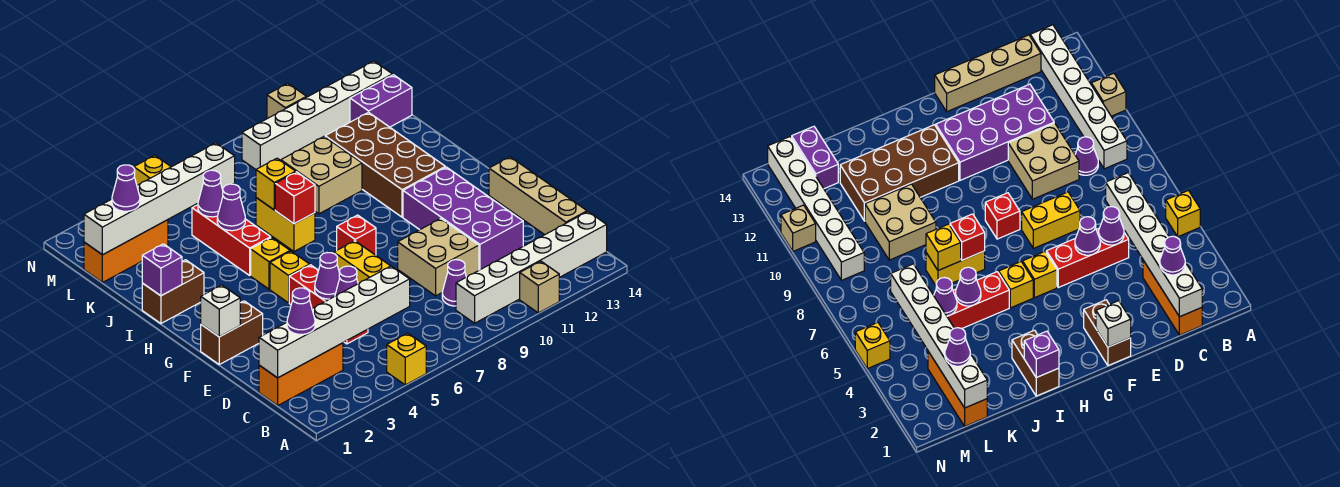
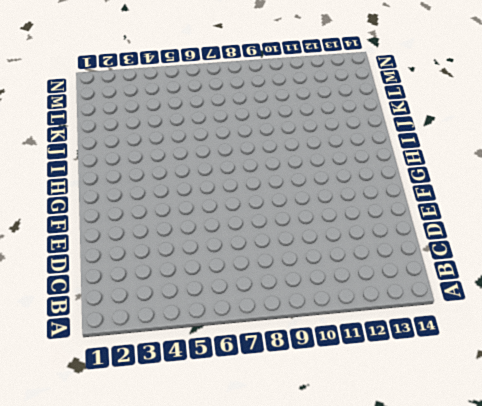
none -> yellow 1x1 brick [387,333,426,385]
none -> tan 1x1 brick [520,261,559,313]
none -> white 1x6 brick [456,212,607,323]
none -> orange 1x3 brick [259,343,343,405]

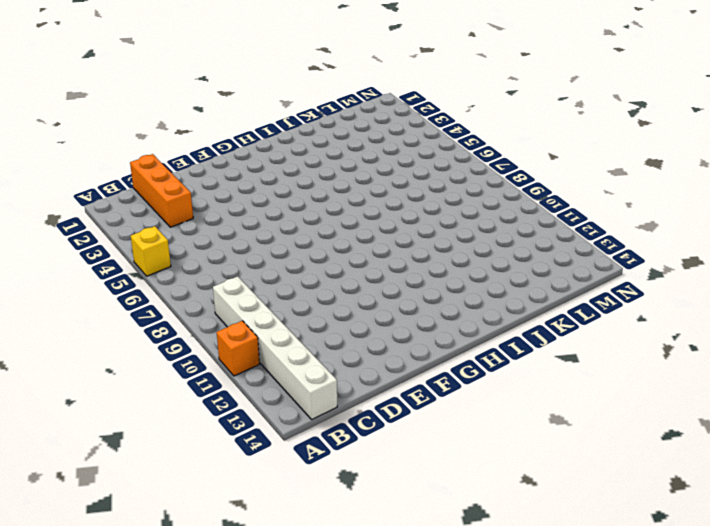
orange 1x1 brick [217,321,259,376] -> tan 1x1 brick [520,261,559,313]
none -> purple 1x1 cone [442,260,466,306]
none -> tan 1x4 brick [489,157,587,235]
none -> red 1x3 brick [289,265,368,344]
none -> tan 2x2 brick [398,219,479,296]

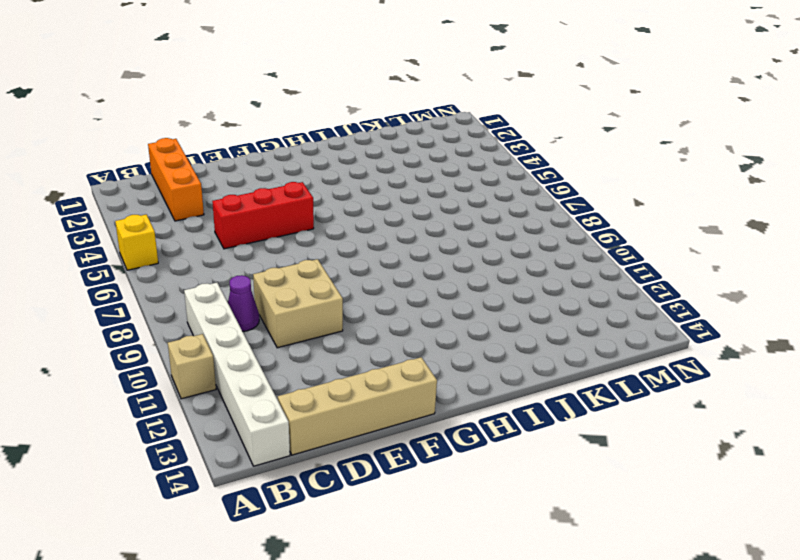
none -> purple 2x4 brick [403,167,523,270]
none -> yellow 1x2 brick [334,241,390,284]
none -> brown 1x2 brick [201,301,263,364]
none -> yellow 1x1 brick [270,251,310,303]

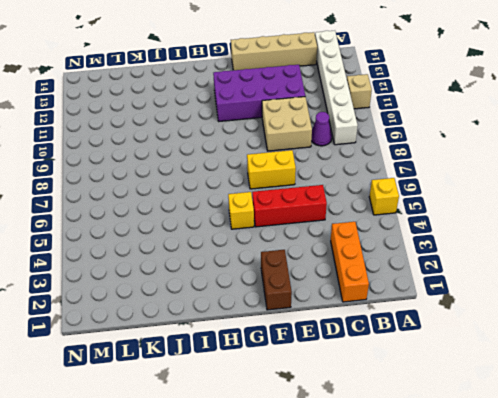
none -> red 1x1 brick [337,215,376,255]
none -> yellow 1x1 brick [251,238,290,289]
none -> brown 2x4 brick [325,112,445,217]
none -> brown 1x2 brick [142,260,204,323]

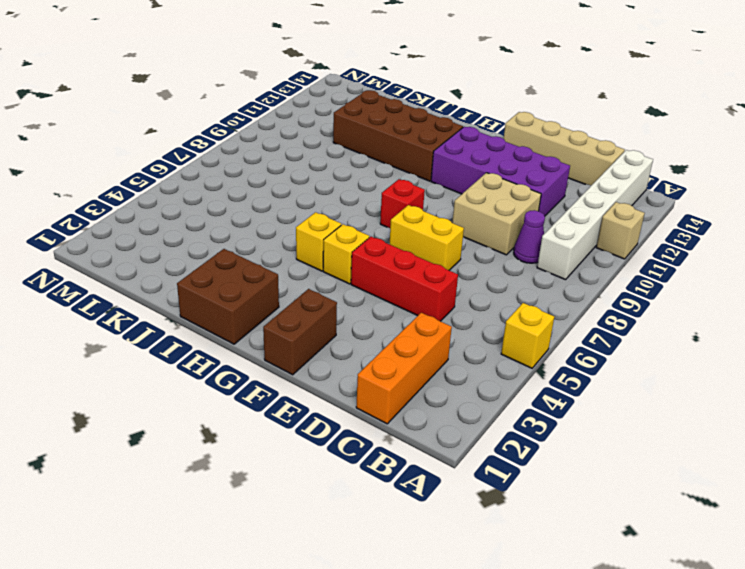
brown 2x2 brick [177,249,279,344] -> brown 1x2 brick [142,260,204,323]
none -> red 1x3 brick [192,205,271,275]
none -> yellow 1x2 brick [256,198,315,251]
none -> tan 2x2 brick [281,137,362,214]
none -> orange 1x3 brick [84,220,168,283]

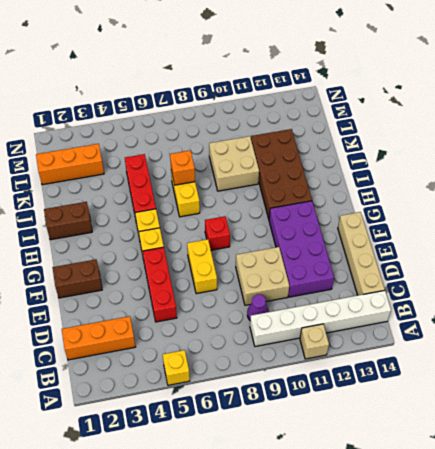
orange 1x1 brick [170,150,195,185] -> yellow 1x1 brick [256,158,296,210]
none -> purple 1x2 brick [350,75,412,127]
none -> white 1x6 brick [242,61,392,170]
none -> yellow 1x1 brick [134,155,171,185]
none -> tan 1x1 brick [267,84,306,119]

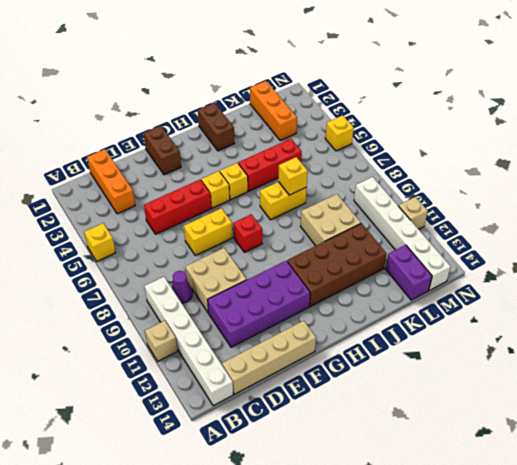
none -> white 1x6 brick [259,266,410,378]
none -> purple 1x1 cone [335,266,358,296]
none -> purple 1x1 cone [315,253,340,299]
none -> white 1x1 brick [201,285,240,337]

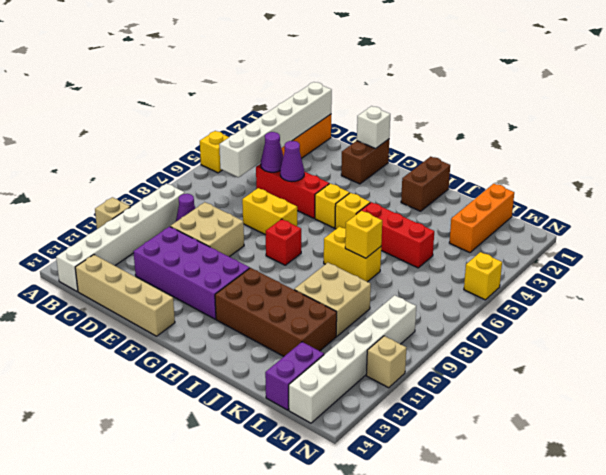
none -> purple 1x1 brick [142,244,182,296]
none -> red 1x1 brick [275,172,315,224]
none -> purple 1x1 cone [217,184,245,231]
none -> purple 1x1 cone [198,170,223,217]

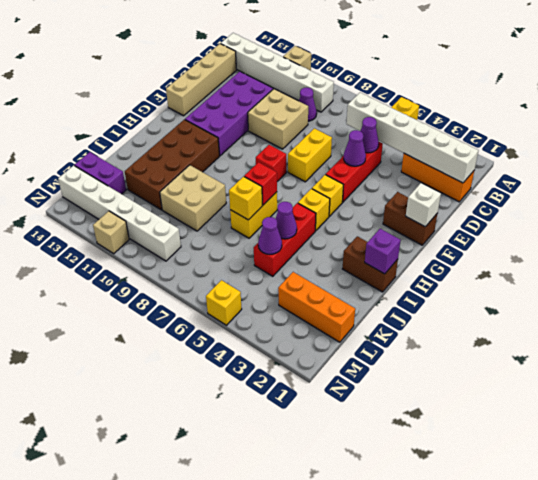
none -> white 1x6 brick [84,143,235,255]
none -> purple 1x1 cone [287,288,315,334]
none -> purple 1x1 cone [112,165,140,211]

